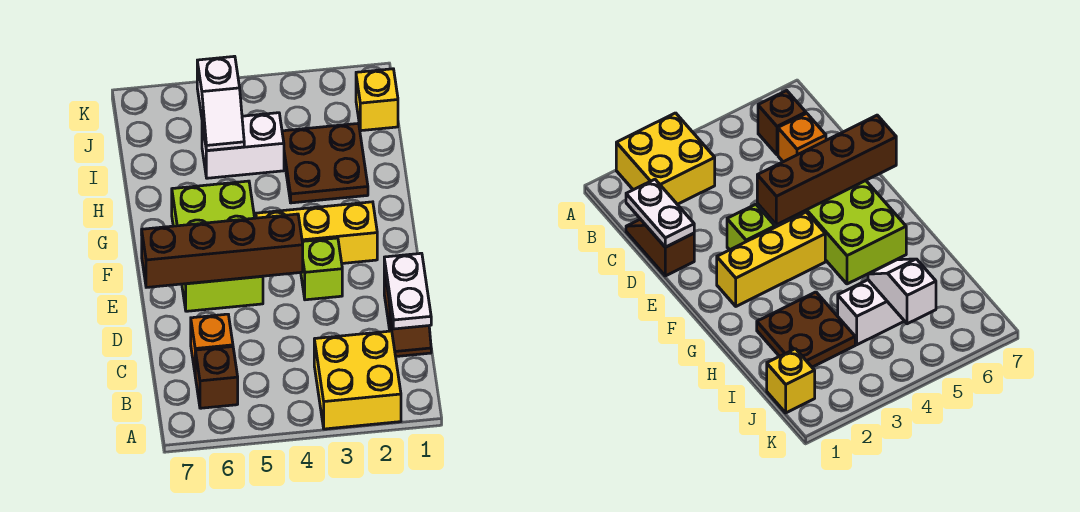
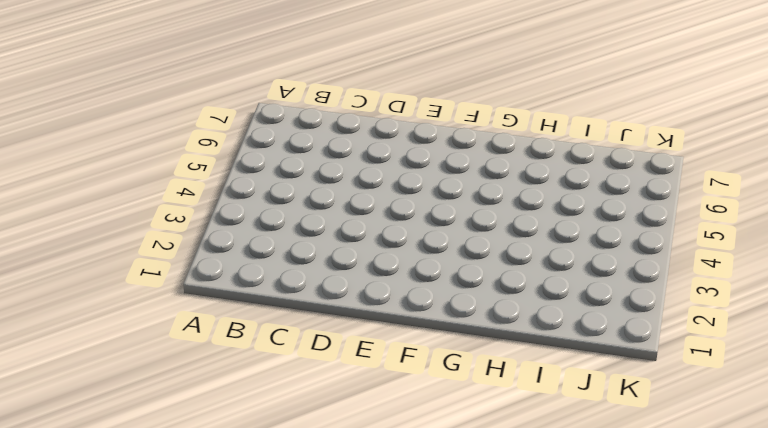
none -> yellow 2x2 brick [314,331,401,429]
none -> brown 1x1 brick [195,347,238,408]
none -> brown 1x2 slope [384,268,431,357]

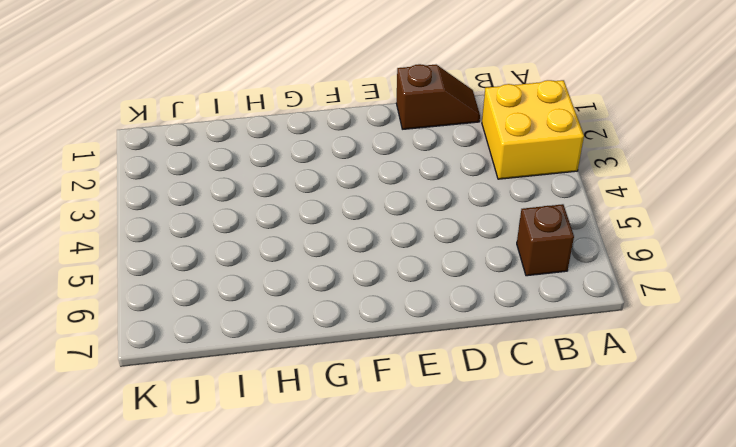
none -> orange 1x1 brick [191,314,233,371]
none -> lime 1x1 brick [301,238,342,300]
none -> lime 2x3 brick [172,181,263,311]

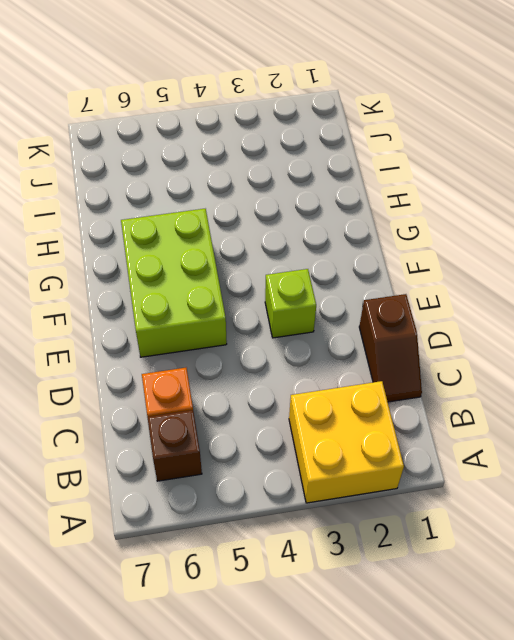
none -> yellow 1x3 brick [256,202,377,263]
none -> brown 2x2 plate [282,124,368,203]
none -> white 1x2 brick [202,113,284,178]

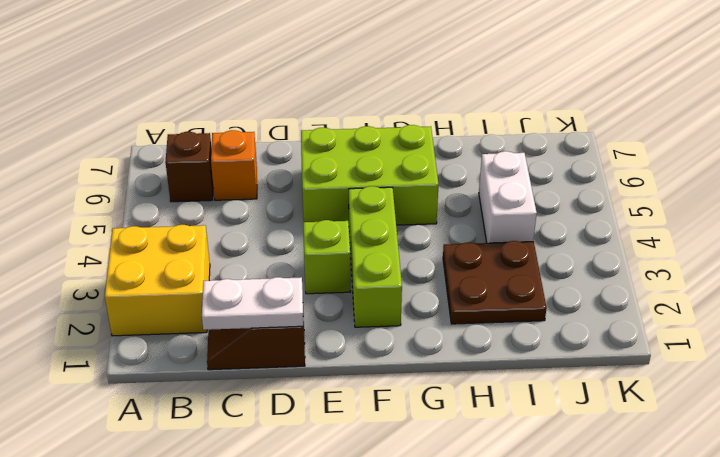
lime 1x3 brick [349,186,402,327] -> yellow 1x3 brick [256,202,377,263]
none -> yellow 1x1 brick [356,69,398,131]
none -> brown 1x4 brick [142,214,303,287]
none -> white 1x2 slope [197,56,244,151]

